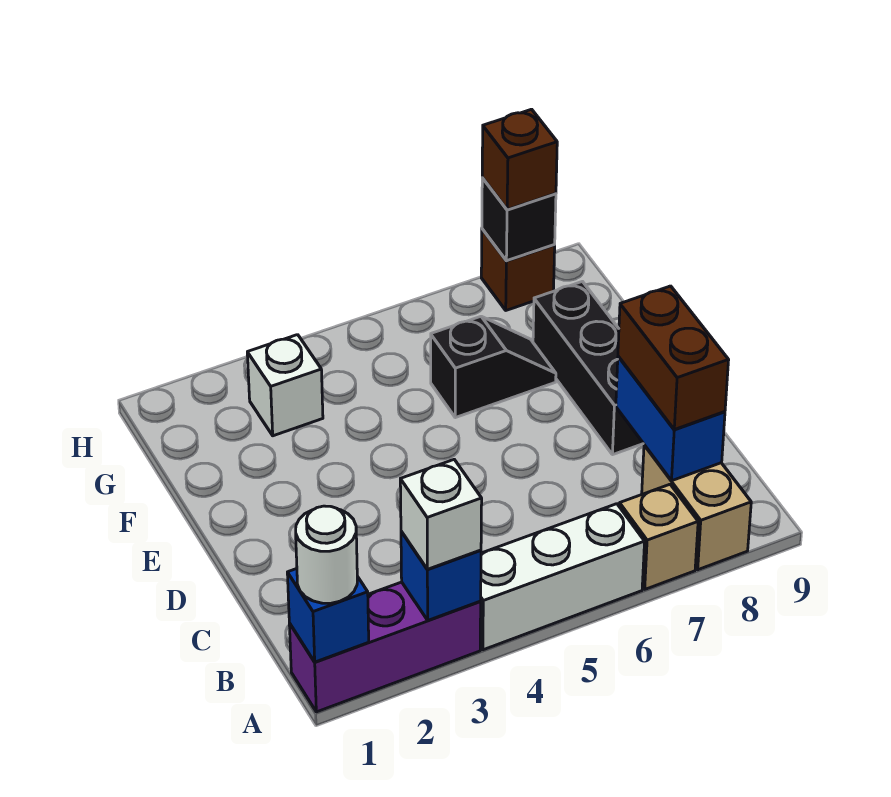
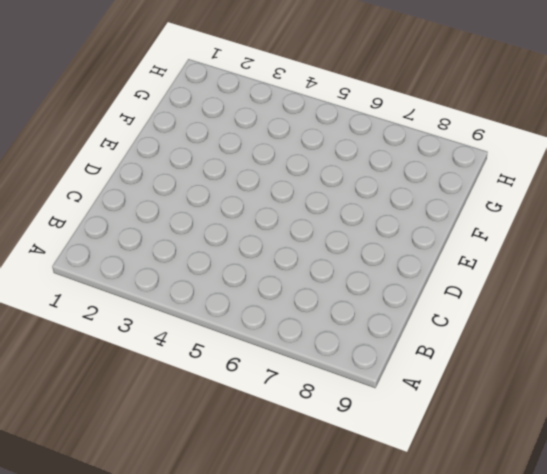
none -> purple 1x3 brick [289,582,481,712]
none -> white 1x3 brick [480,504,645,650]
none -> tan 1x1 brick [619,484,698,589]

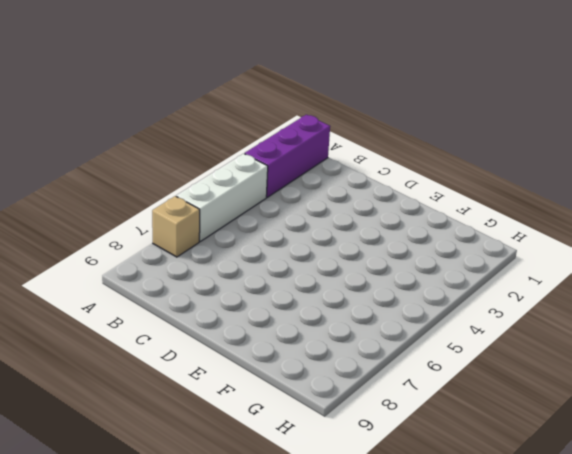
none -> tan 1x2 brick [642,445,751,570]
none -> black 1x3 brick [533,282,643,455]
none -> black 1x2 slope [431,317,556,418]

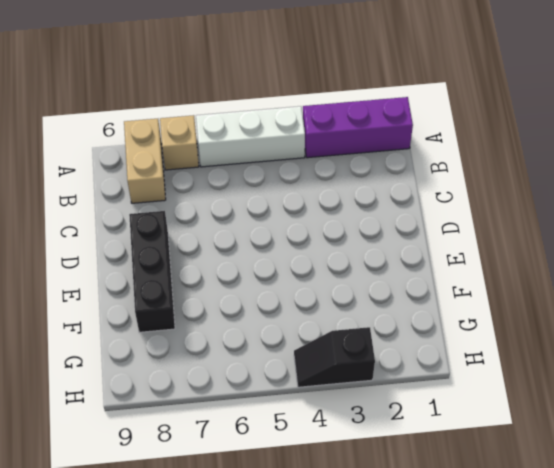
black 1x2 slope [294,327,375,387] -> black 1x2 slope moved to [431,317,556,418]
none -> white 1x1 brick [247,335,323,436]
none -> brown 1x1 brick [481,229,555,310]
none -> blue 1x1 brick [287,569,369,662]

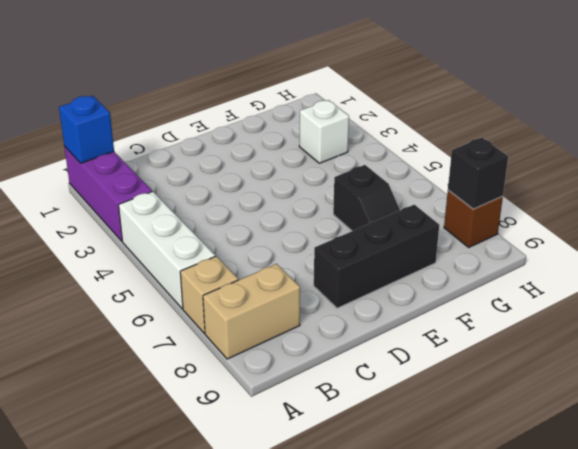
none -> blue 1x1 brick [401,531,481,620]
none -> blue 1x2 brick [616,356,725,481]
none -> white 1x1 round brick [296,506,357,603]

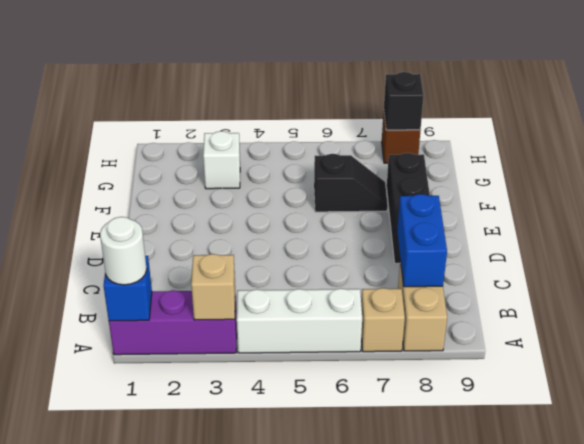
tan 1x1 brick [191,254,235,320] -> blue 1x1 brick [401,531,481,620]
none -> white 1x1 brick [400,460,482,569]
none -> brown 1x2 brick [618,286,729,430]
none -> brown 1x1 brick [482,109,557,210]

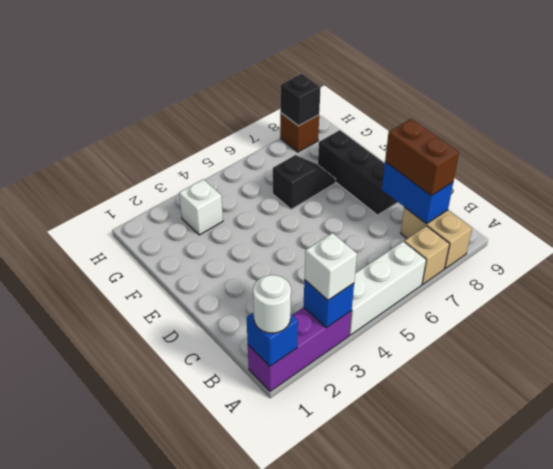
none -> brown 1x1 brick [482,109,557,210]

